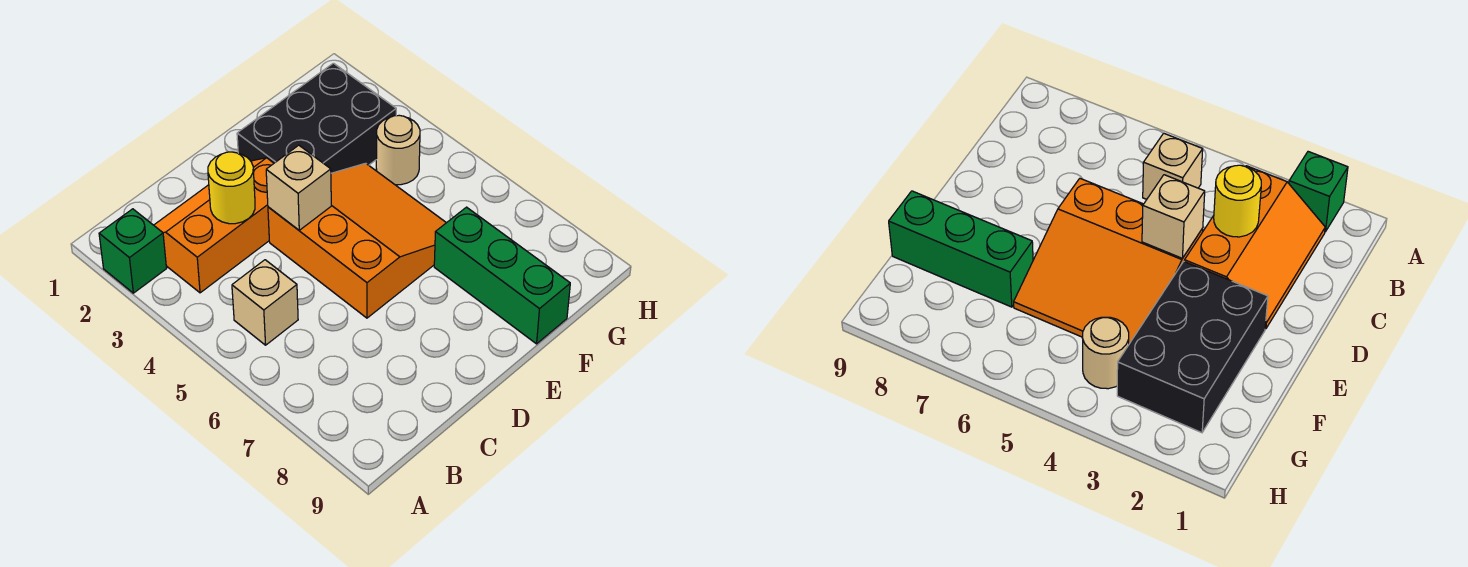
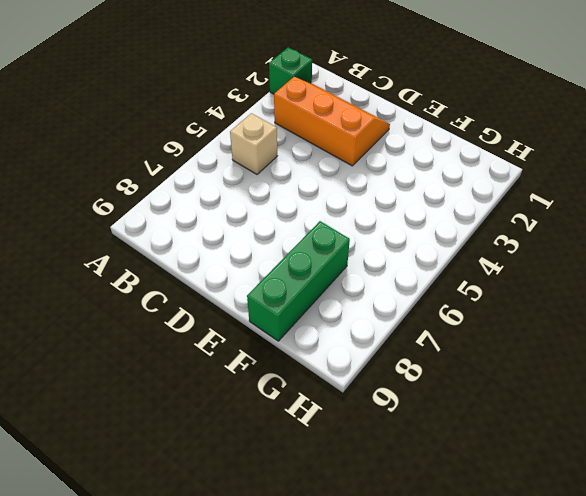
none -> orange 3x3 slope [268,163,446,318]
none -> black 2x3 brick [237,63,396,173]

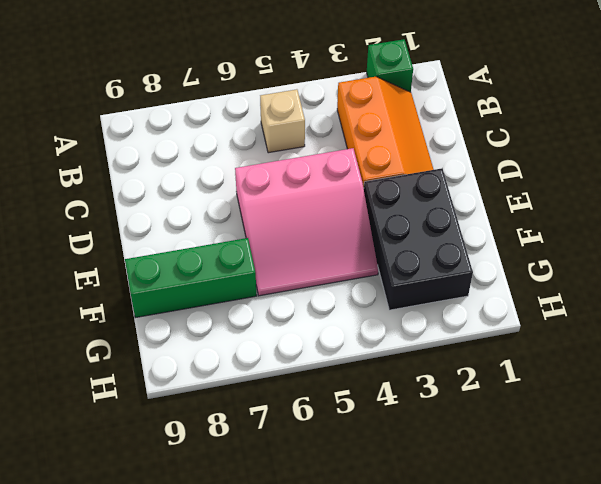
pink 3x3 slope [235,148,378,296] -> orange 3x3 slope [268,163,446,318]
none -> tan 1x1 round brick [376,115,420,185]
none -> yellow 1x1 round brick [208,152,255,224]

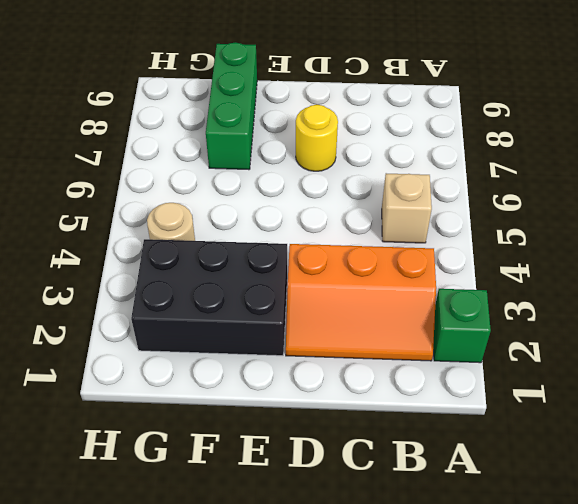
yellow 1x1 round brick [296,105,338,171] -> yellow 1x1 round brick moved to [208,152,255,224]
none -> orange 3x3 slope [268,163,446,318]
none -> tan 1x1 brick [266,145,331,230]

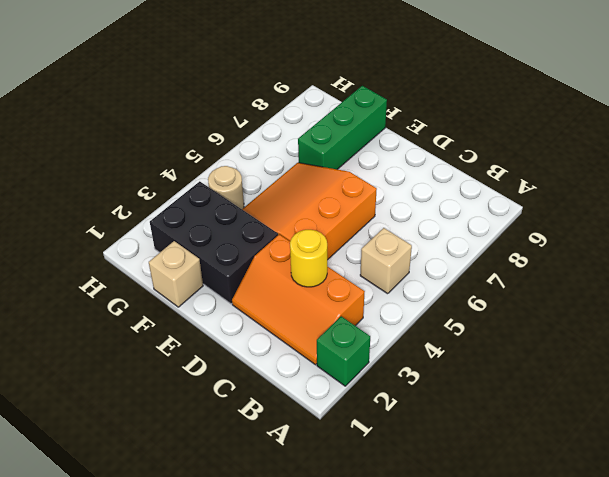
tan 1x1 brick [149,241,203,307] -> tan 1x1 brick moved to [266,145,331,230]

